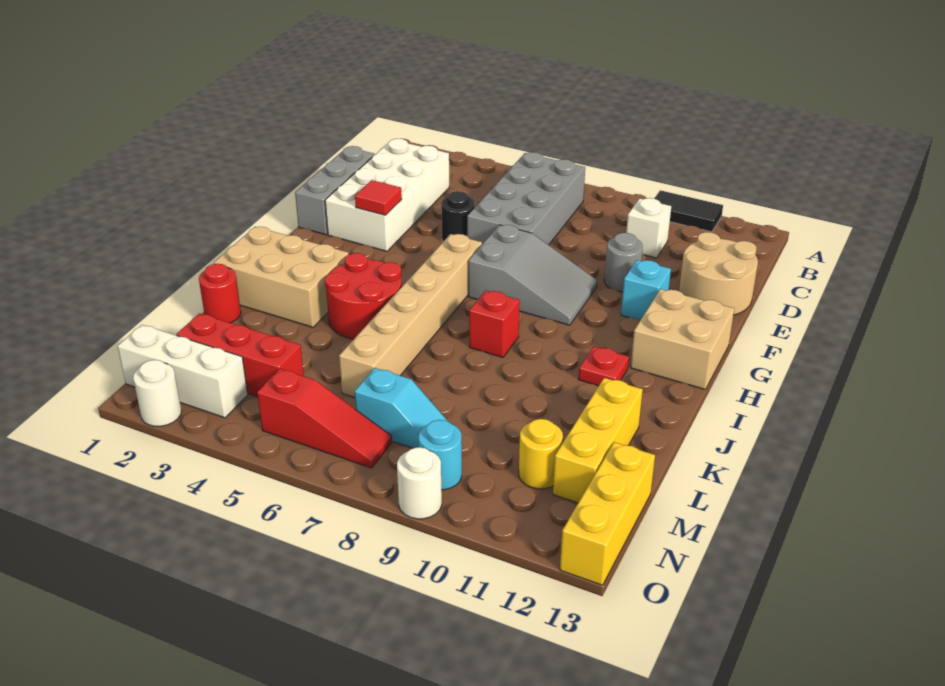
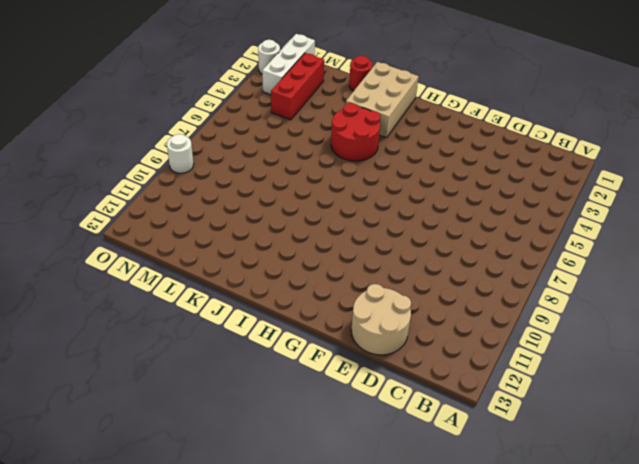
none -> black 1x2 tile [654,190,723,232]
none -> grey 2x4 brick [467,152,585,245]
none -> white 2x4 brick [325,139,449,251]

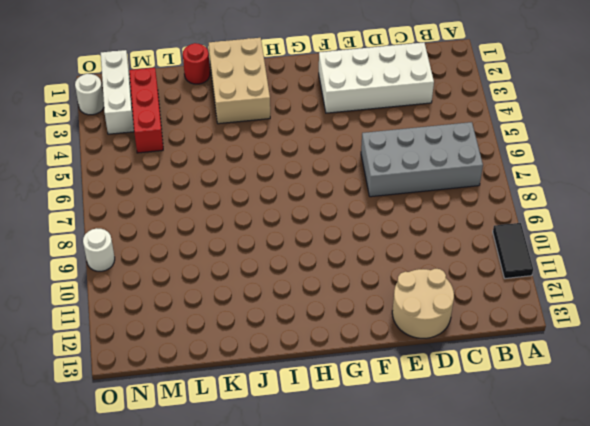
none -> white 1x1 brick [626,198,671,258]
none -> grey 1x3 brick [295,146,375,235]
none -> black 1x1 round brick [441,191,475,242]

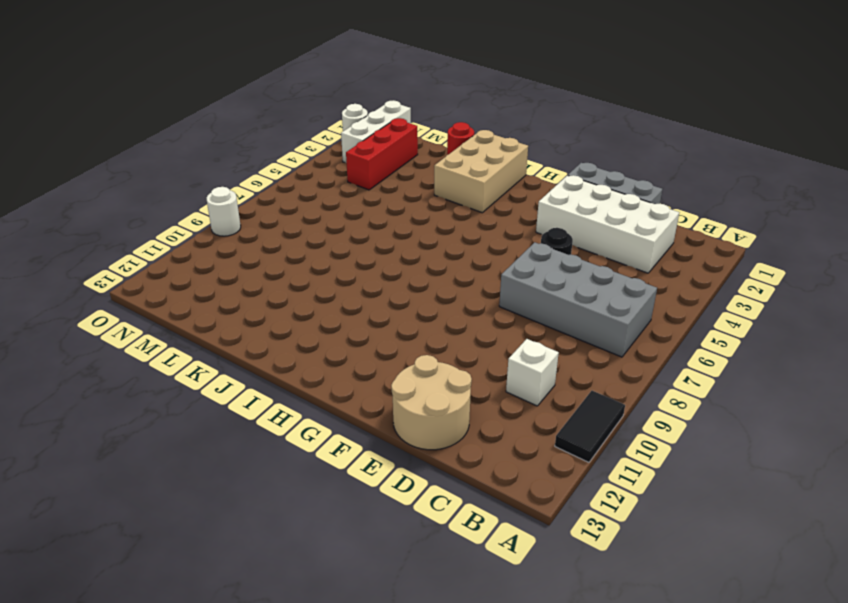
none -> grey 1x1 round brick [604,233,643,292]
none -> grey 2x3 slope [468,225,597,325]
none -> cyan 1x1 brick [621,260,671,320]

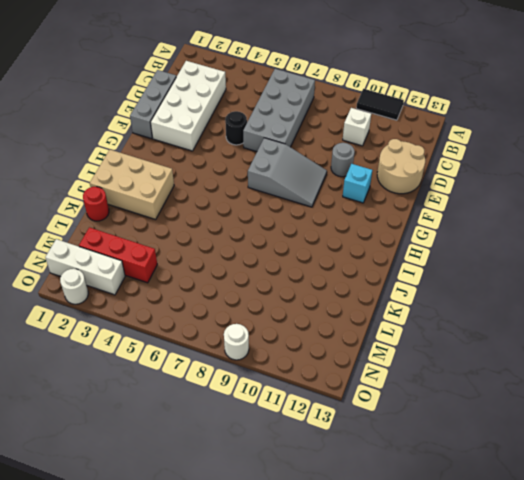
none -> tan 1x6 brick [339,234,482,398]
none -> tan 2x2 brick [631,289,734,390]
none -> red 2x2 round brick [325,253,402,339]

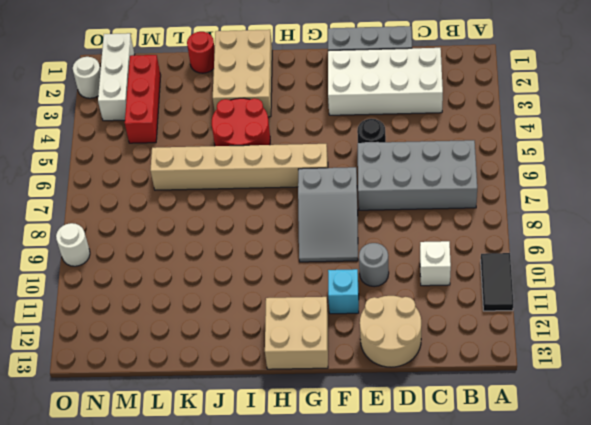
none -> red 1x1 brick [469,291,520,357]
none -> red 1x1 plate [578,346,629,386]
none -> yellow 1x3 brick [553,378,643,503]

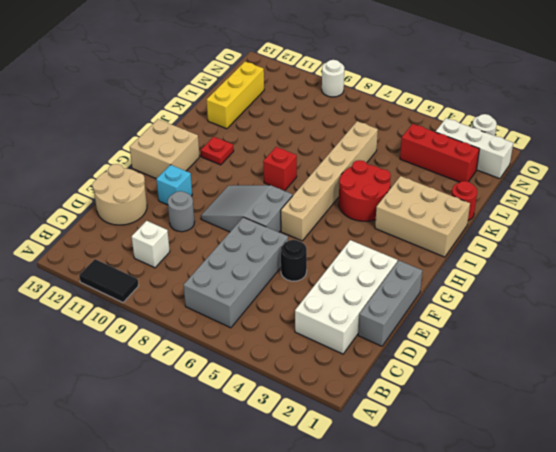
none -> cyan 1x2 slope [354,368,448,448]
none -> yellow 1x1 round brick [519,419,563,489]
none -> yellow 1x3 brick [560,442,655,585]

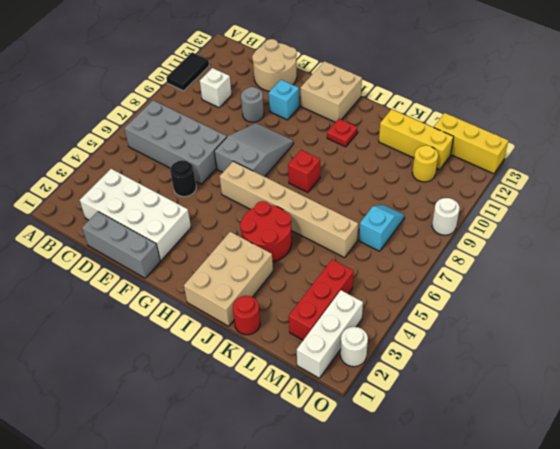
none -> red 1x3 slope [257,369,392,468]
none -> cyan 1x1 round brick [419,420,462,490]
none -> red 1x1 tile [355,180,402,215]

